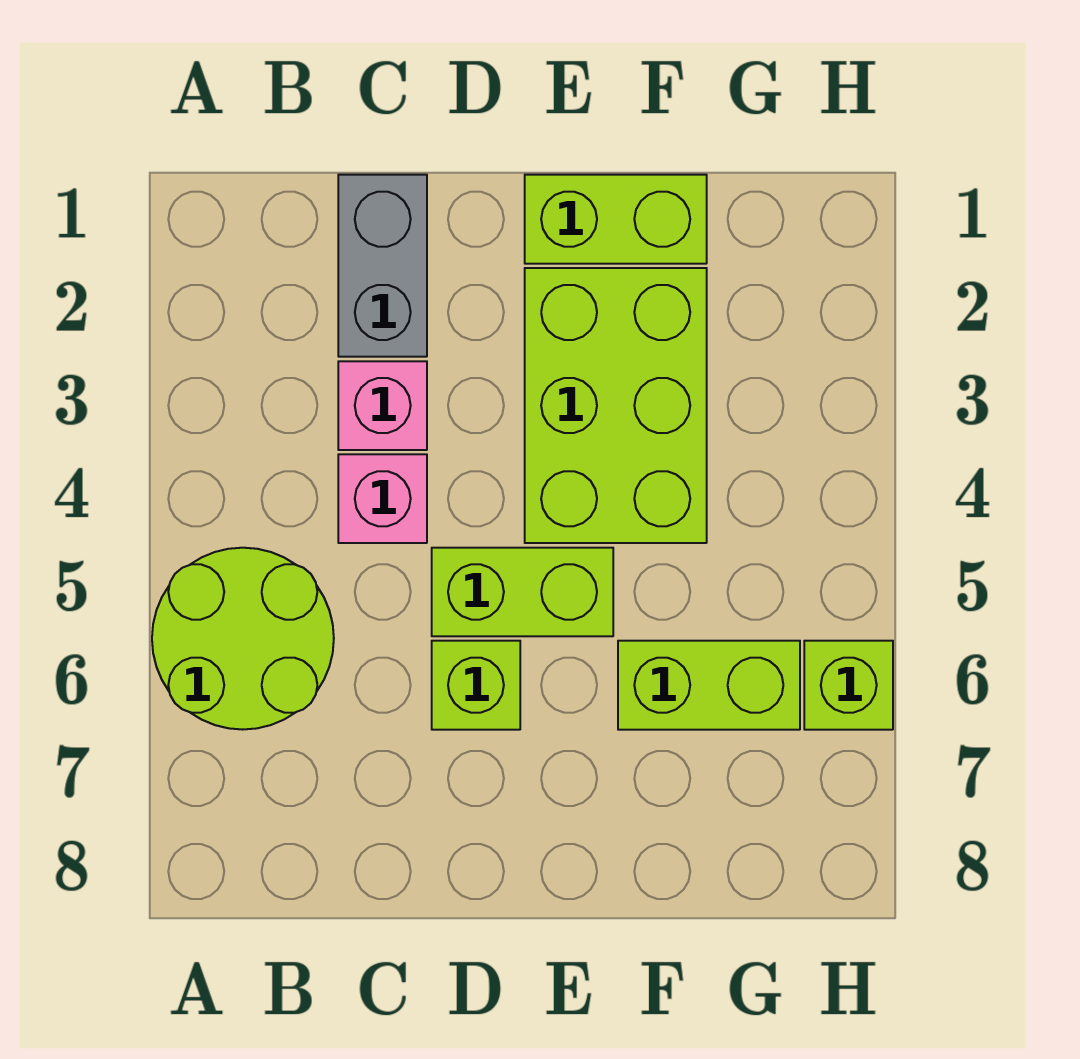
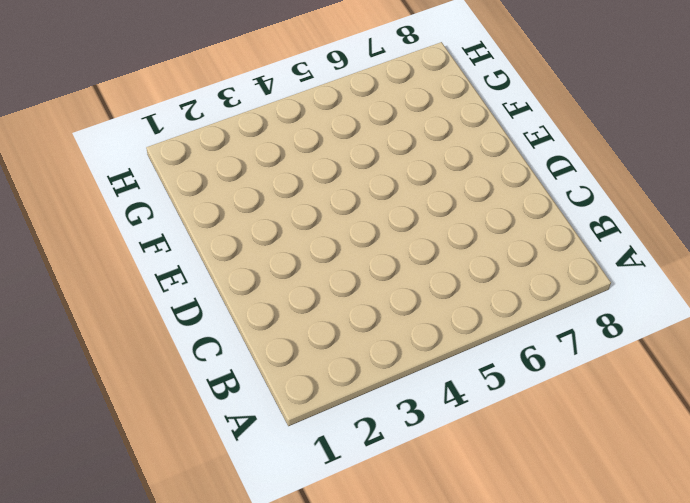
none -> lime 2x2 round brick [152,548,334,730]
none -> grey 1x2 brick [338,175,427,357]

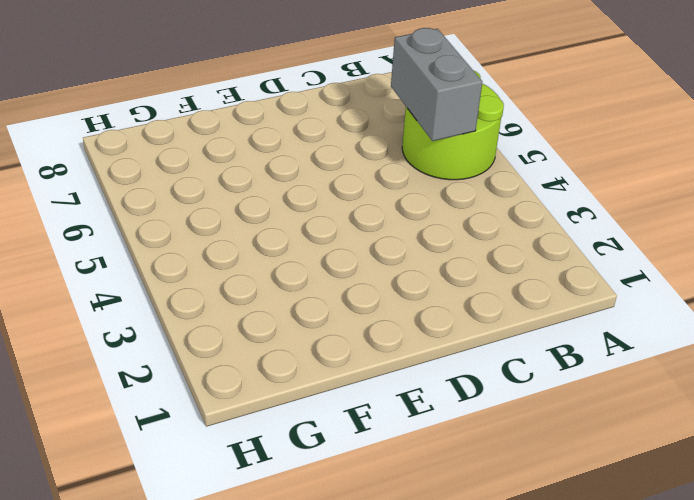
grey 1x2 brick [391,28,482,141] -> grey 1x2 brick moved to [338,175,427,357]
none -> pink 1x1 brick [338,361,427,450]
none -> pink 1x1 brick [338,454,427,543]

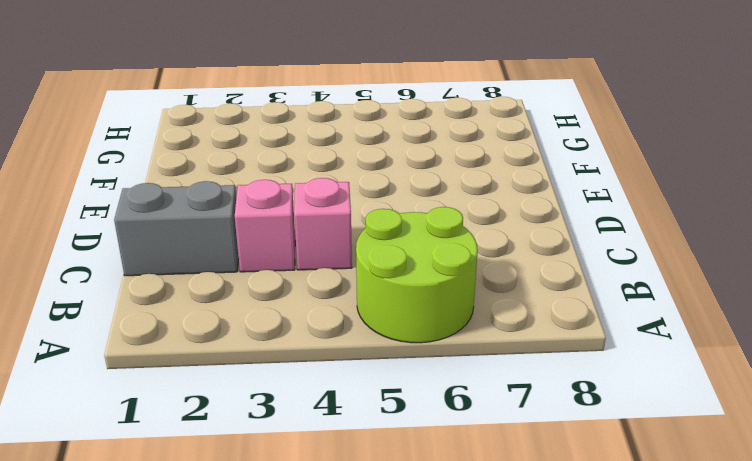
none -> lime 1x2 brick [432,548,613,636]
none -> lime 1x1 brick [432,641,520,730]

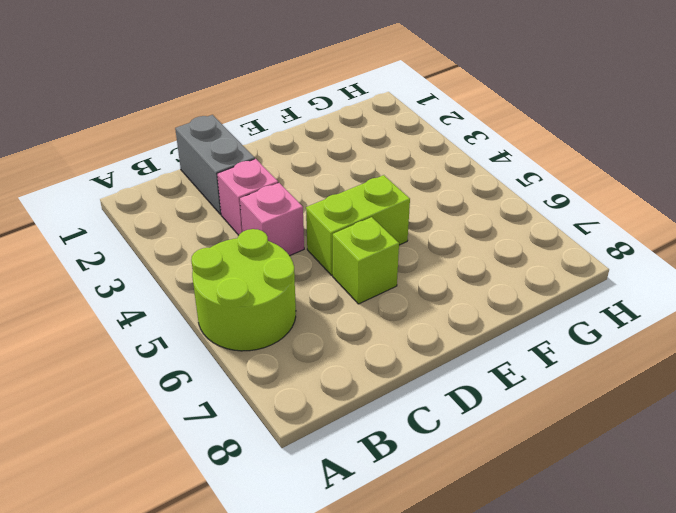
none -> lime 1x2 brick [525,175,707,264]
none -> lime 2x3 brick [525,268,707,543]

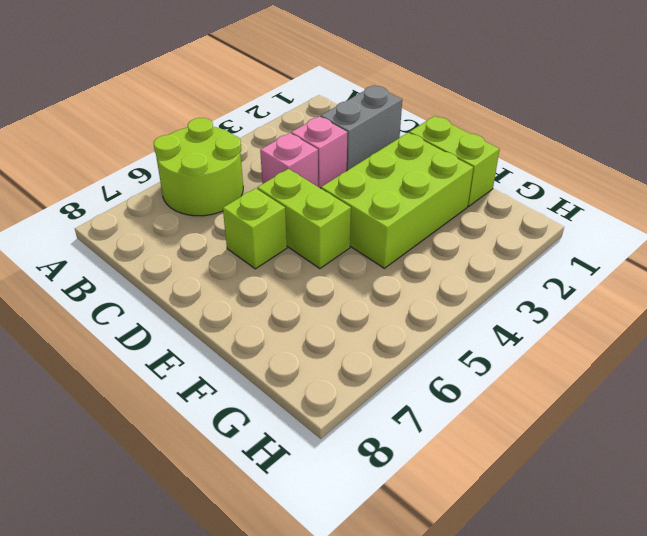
none -> lime 1x2 brick [618,641,800,730]
none -> lime 1x1 brick [804,641,893,730]

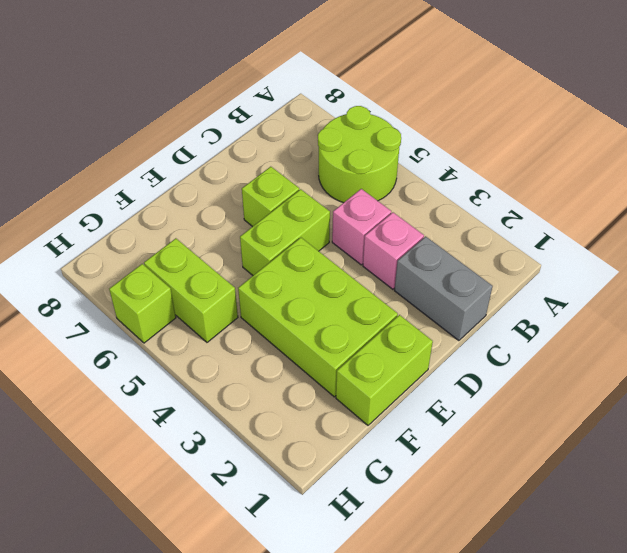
lime 1x2 brick [144,238,238,342] -> lime 1x2 brick turned to [618,641,800,730]

